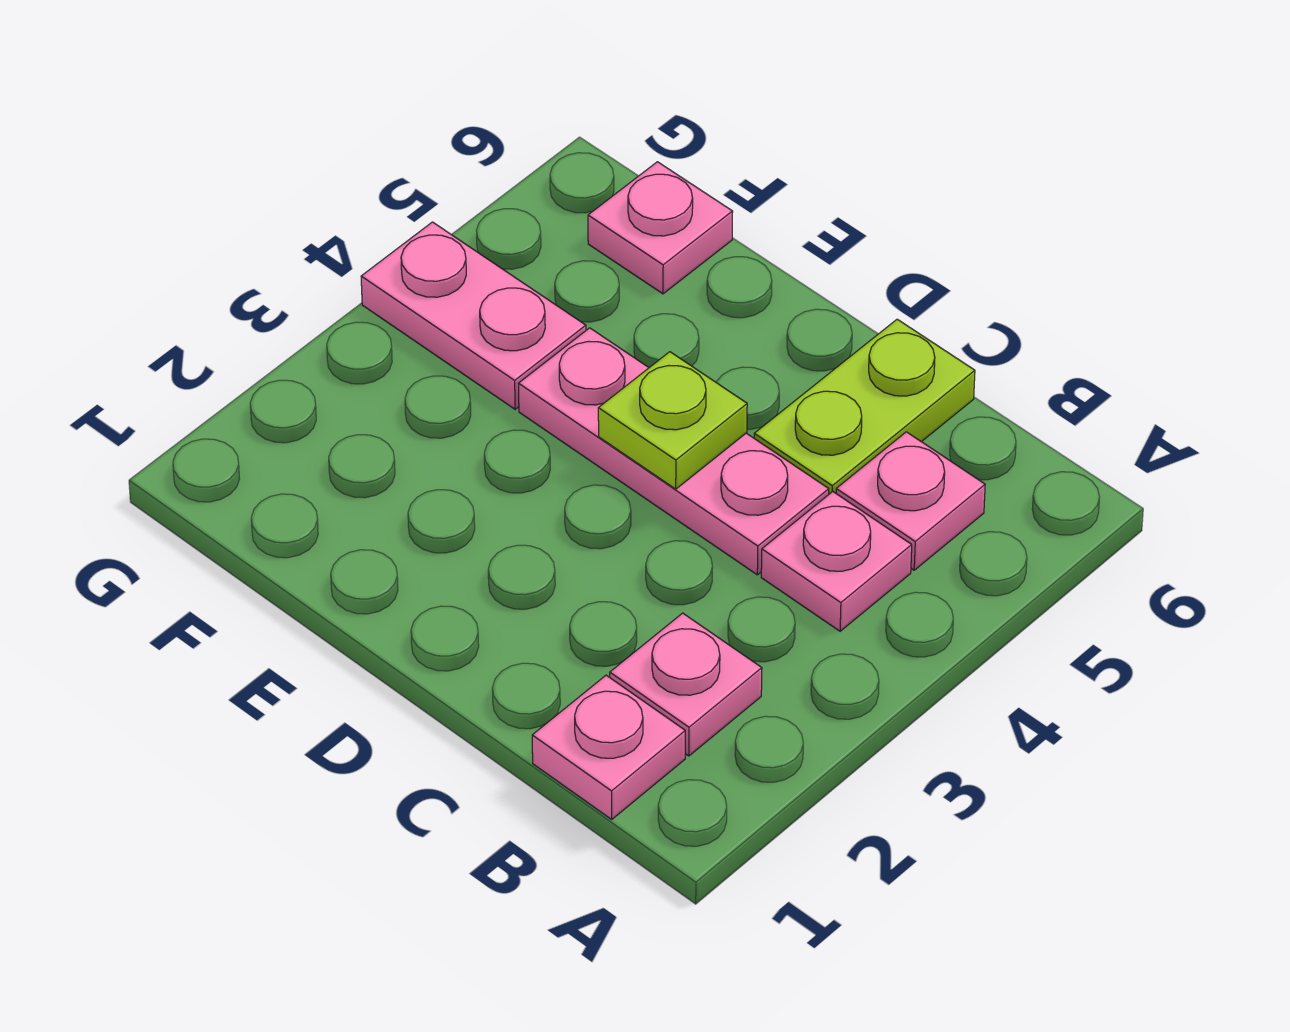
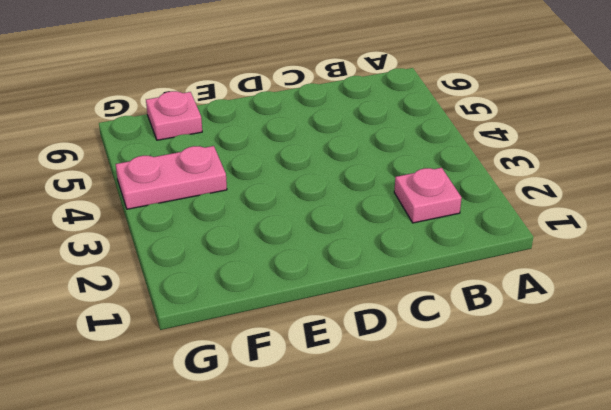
none -> pink 1x1 plate [532,675,685,819]
none -> pink 1x1 plate [761,491,912,631]

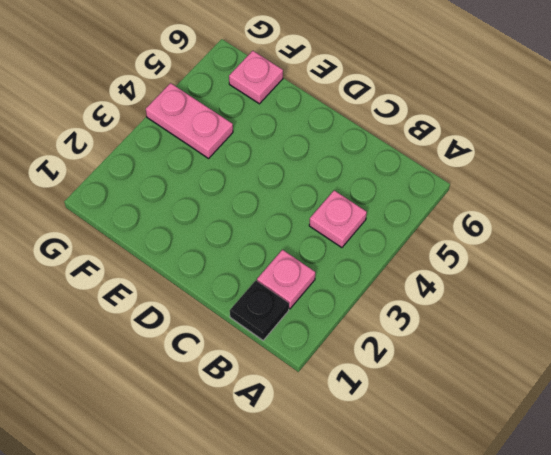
black 1x1 plate [230,281,289,340] -> pink 1x1 plate [532,675,685,819]
none -> pink 1x1 plate [836,432,985,570]
none -> pink 1x3 plate [519,328,829,575]

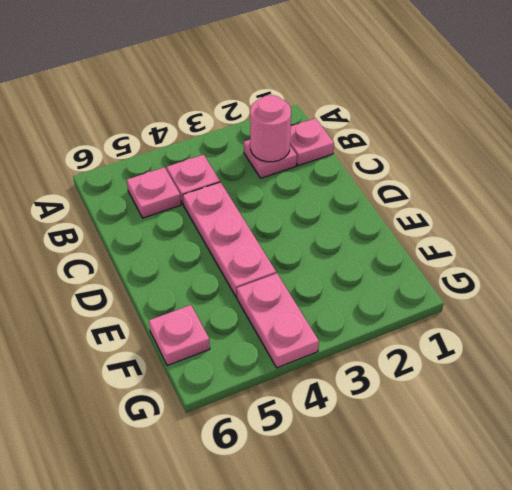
pink 1x1 round brick [250,95,291,162] -> none
none -> lime 1x2 plate [754,319,975,494]
none -> lime 1x1 plate [598,352,747,489]

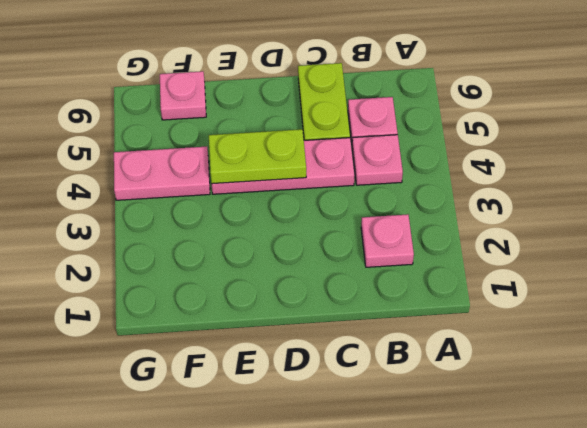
lime 1x2 plate [209,129,306,184] -> lime 1x1 plate [598,352,747,489]
none -> pink 1x1 plate [532,675,685,819]

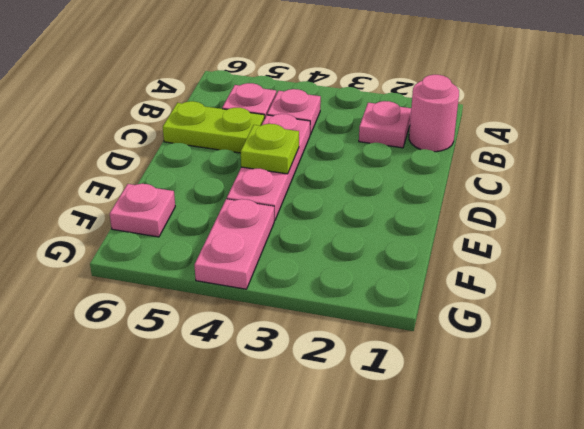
pink 1x1 round brick [409,75,459,152] -> pink 1x1 plate [532,675,685,819]

